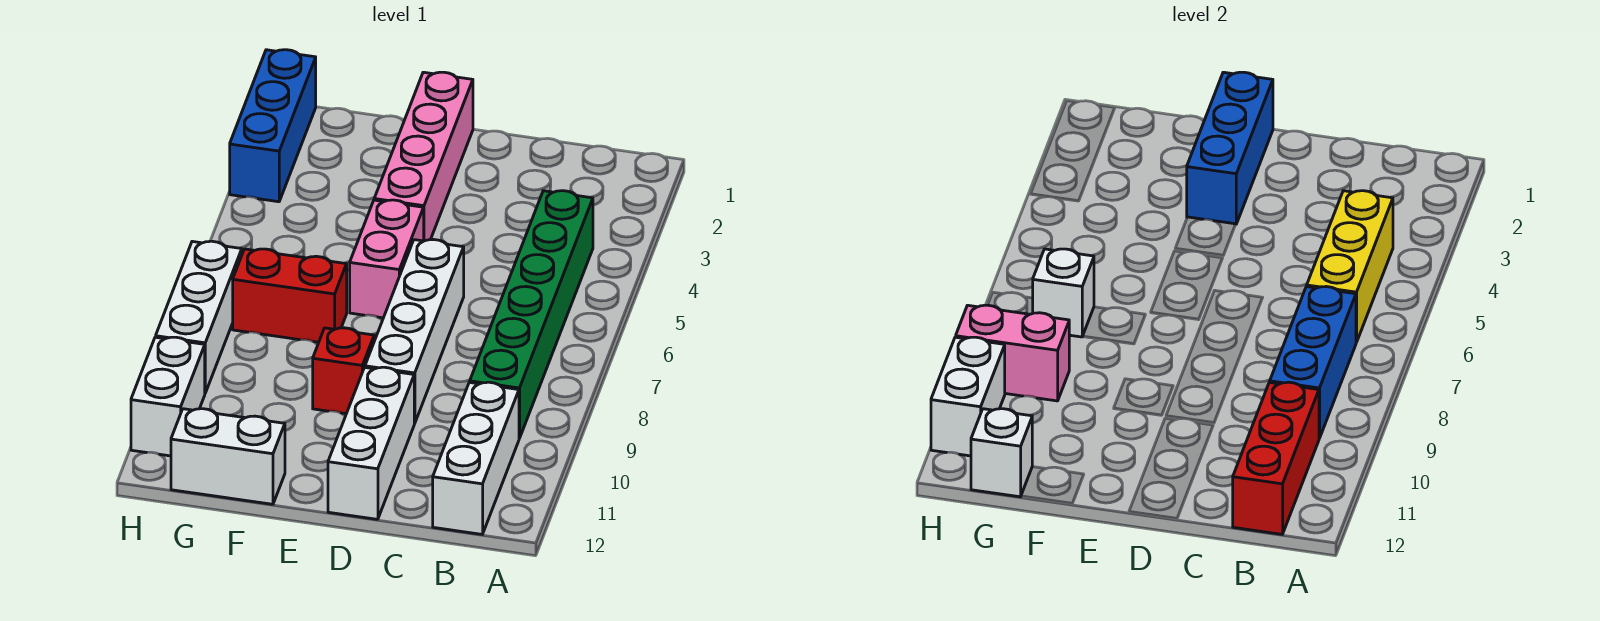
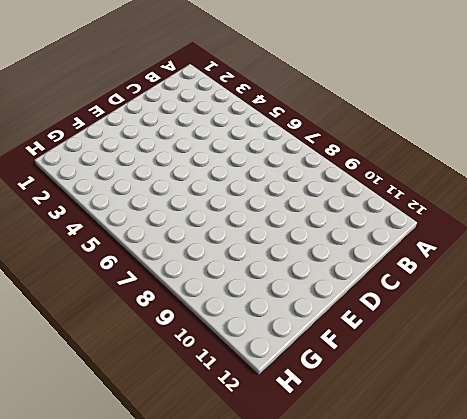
none -> green 1x6 brick [470,191,593,438]
none -> white 1x3 brick [433,382,519,534]
none -> white 1x4 brick [365,240,464,424]

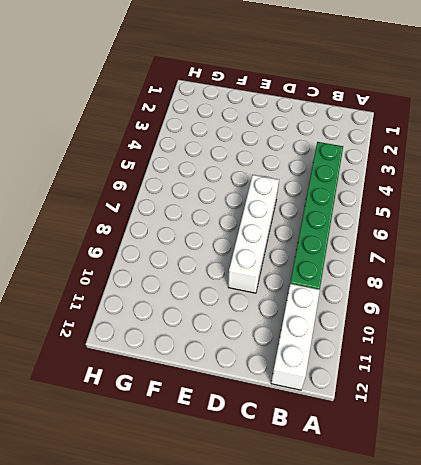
none -> white 1x3 brick [328,367,414,519]
none -> pink 1x4 brick [374,72,473,241]
none -> pink 1x2 brick [350,200,424,318]

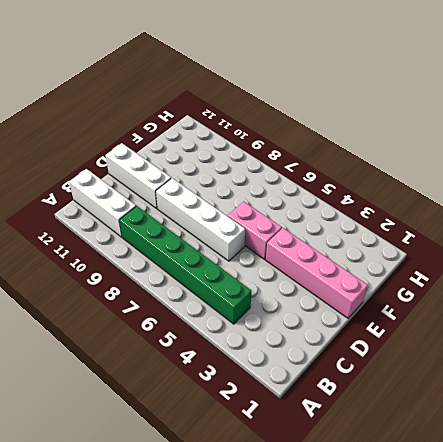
none -> red 1x1 brick [313,328,374,414]
none -> red 1x2 brick [233,249,347,342]
none -> white 1x2 brick [171,409,285,504]

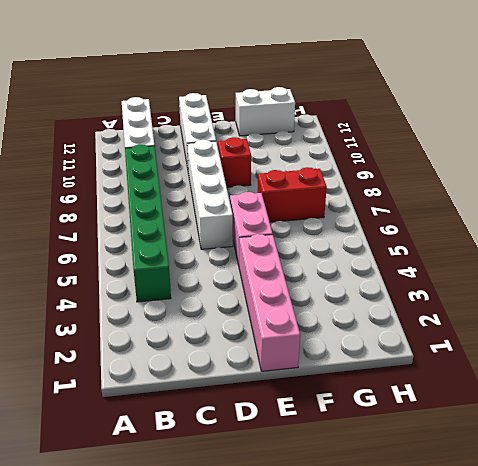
none -> blue 1x3 brick [230,50,316,202]
none -> white 1x3 brick [156,241,242,393]
none -> white 1x2 brick [131,337,205,456]

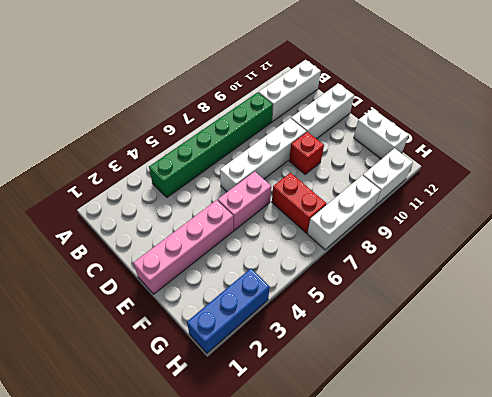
none -> yellow 1x3 brick [1307,191,1393,342]
none -> blue 1x3 brick [1270,287,1356,438]
none -> red 1x3 brick [1233,382,1319,534]

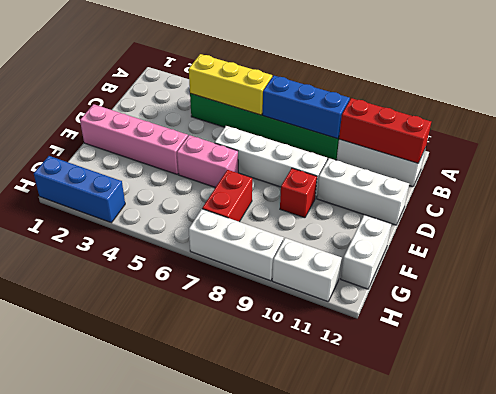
none -> blue 1x3 brick [1187,72,1273,224]
none -> white 1x1 brick [1033,249,1094,337]
none -> pink 1x2 brick [956,305,1069,401]

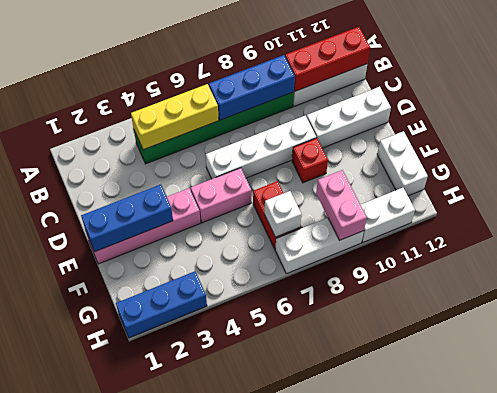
none -> white 1x1 brick [971,409,1032,497]
none -> white 1x2 brick [931,337,1005,456]

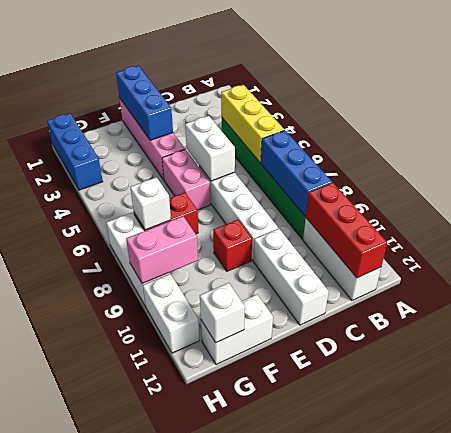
white 1x2 brick [185,116,235,181] -> white 1x2 brick moved to [931,337,1005,456]

